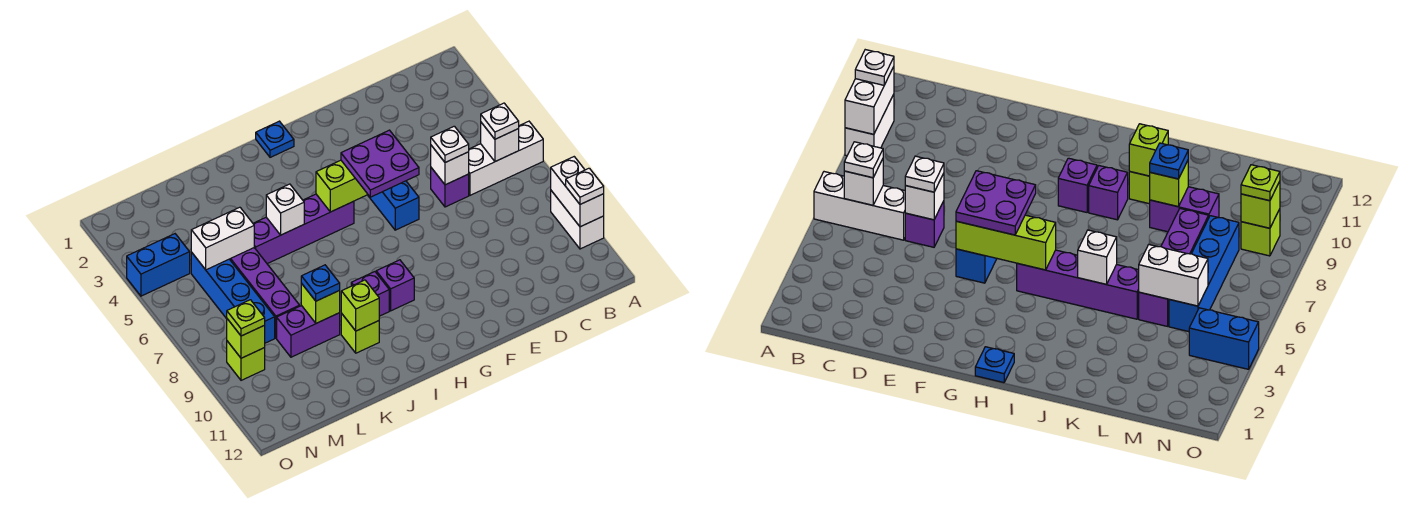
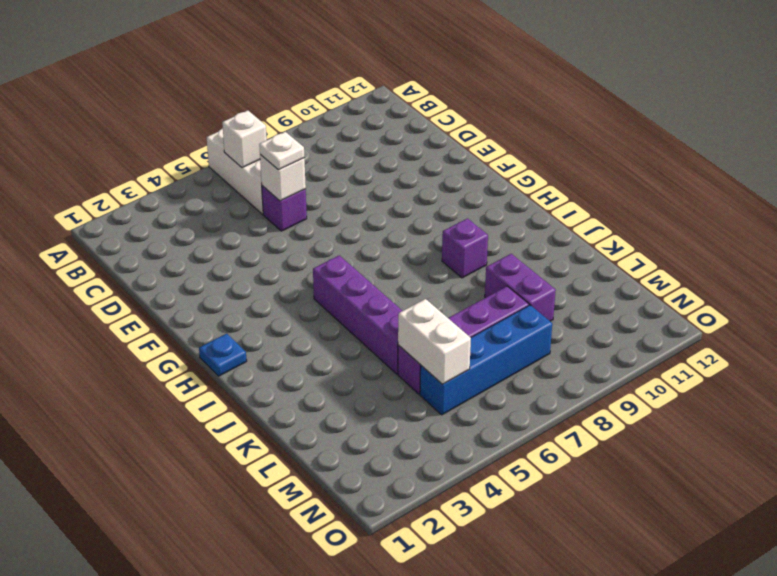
none -> white 1x2 brick [551,191,604,249]
none -> blue 1x2 brick [368,181,419,230]
none -> purple 1x1 brick [376,260,414,311]

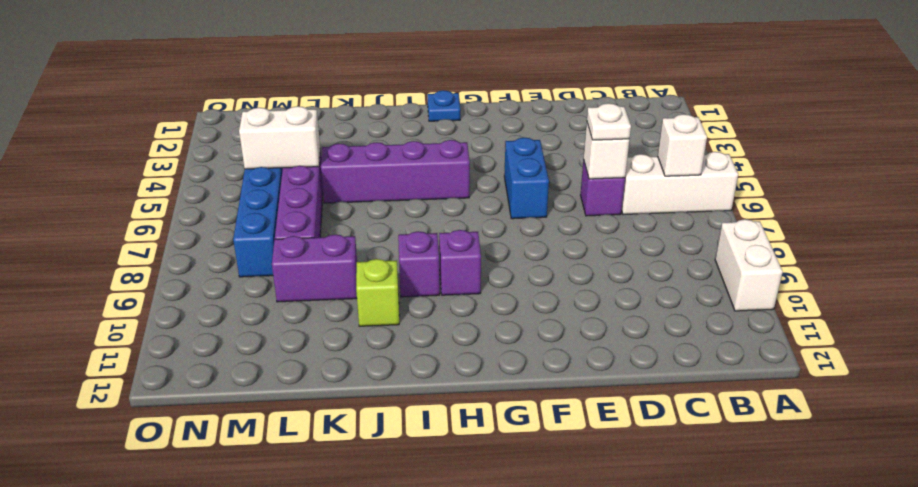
none -> blue 1x2 brick [127,234,190,296]
none -> lime 1x1 brick [227,341,265,380]
none -> white 1x2 brick [551,157,604,227]

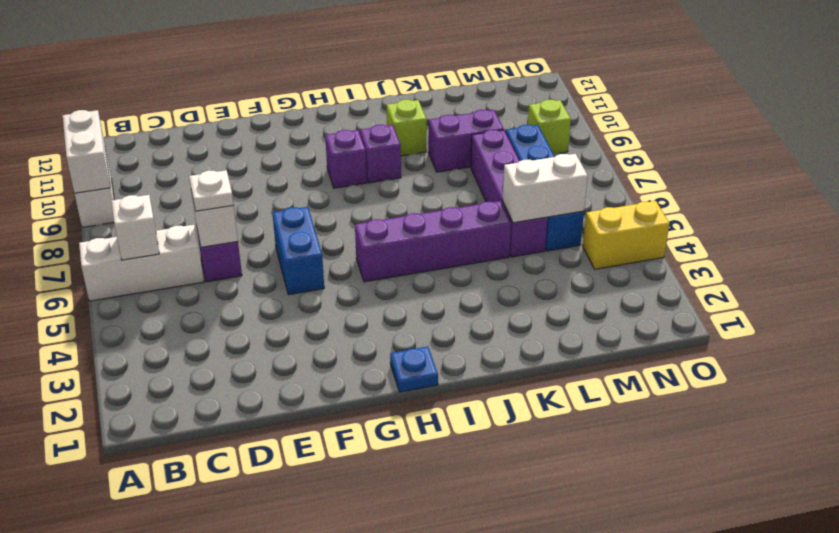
yellow 1x2 brick [583,201,670,269] -> blue 1x2 brick [127,234,190,296]
none -> lime 1x3 brick [316,160,368,212]
none -> white 1x1 brick [266,184,304,235]
none -> lime 1x1 brick [341,280,379,331]

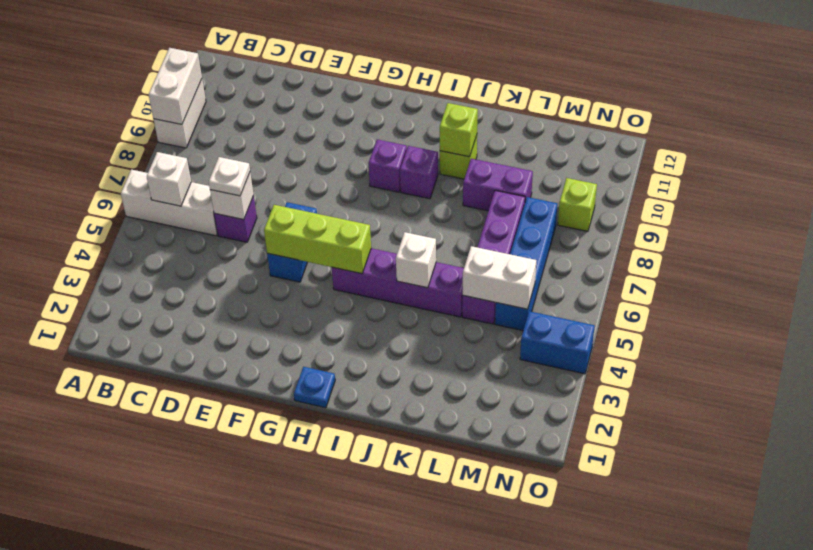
none -> lime 1x1 brick [301,284,340,323]
none -> lime 1x1 brick [227,319,265,358]
none -> white 1x1 plate [566,168,604,204]

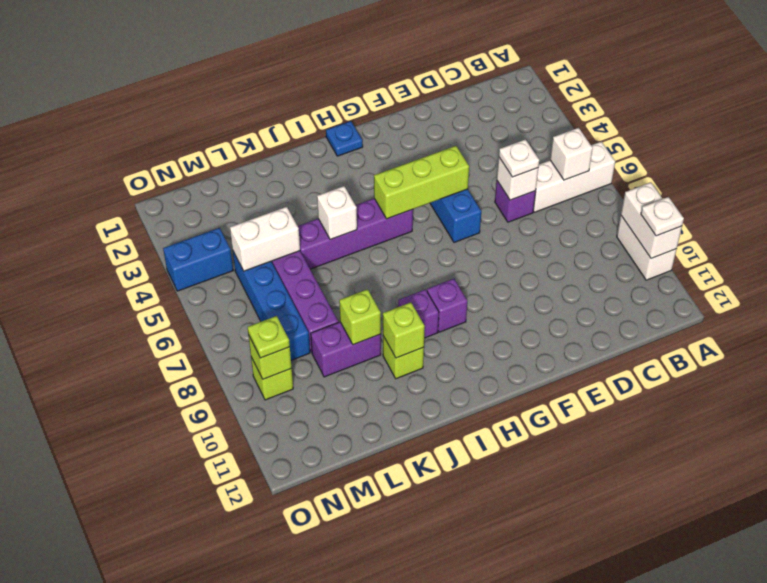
none -> white 1x1 plate [481,103,519,139]
none -> purple 2x2 plate [341,130,419,197]
none -> blue 1x1 plate [301,265,340,301]

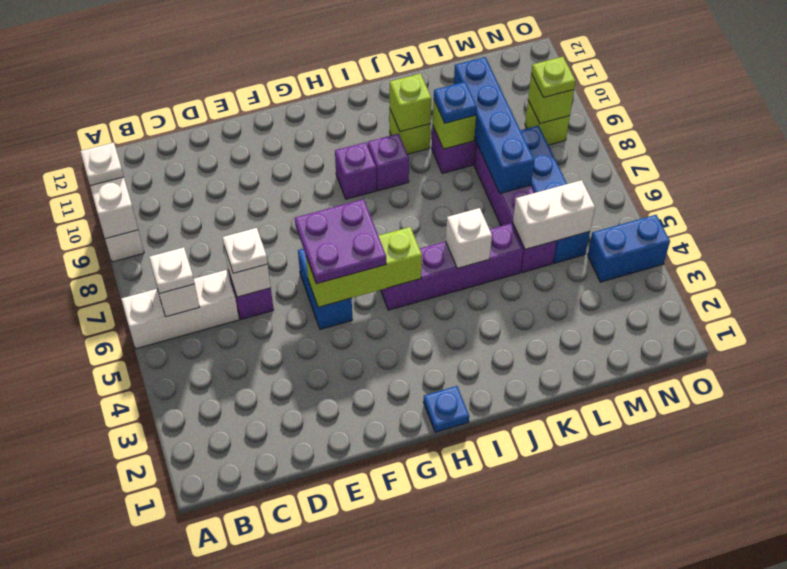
blue 1x4 brick [454,57,534,193] -> none

